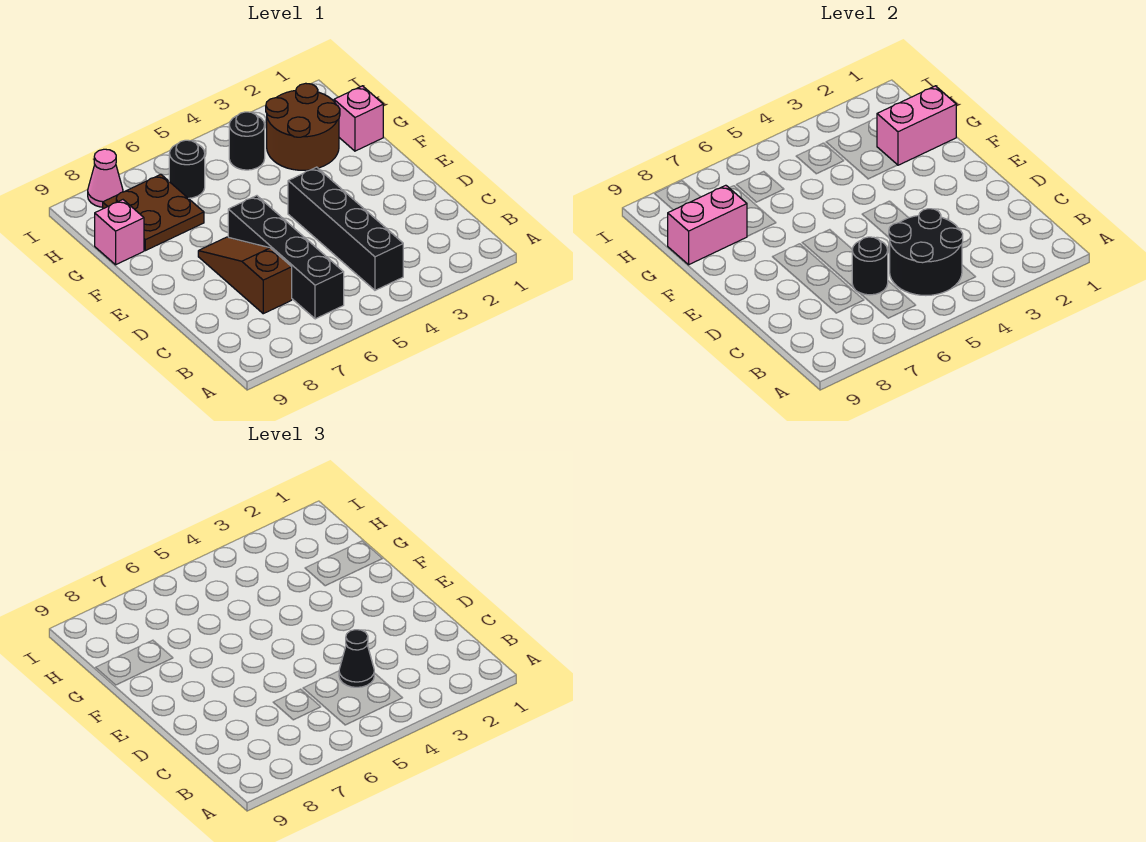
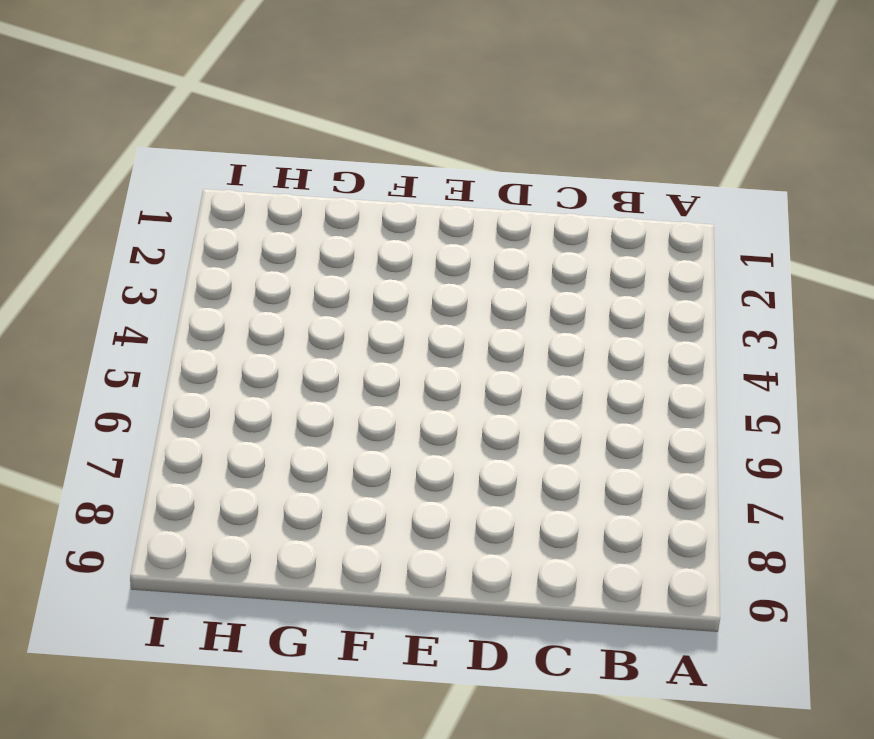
none -> black 1x4 brick [288,167,403,290]
none -> black 1x4 brick [228,196,344,319]
none -> brown 1x3 slope [198,237,292,314]

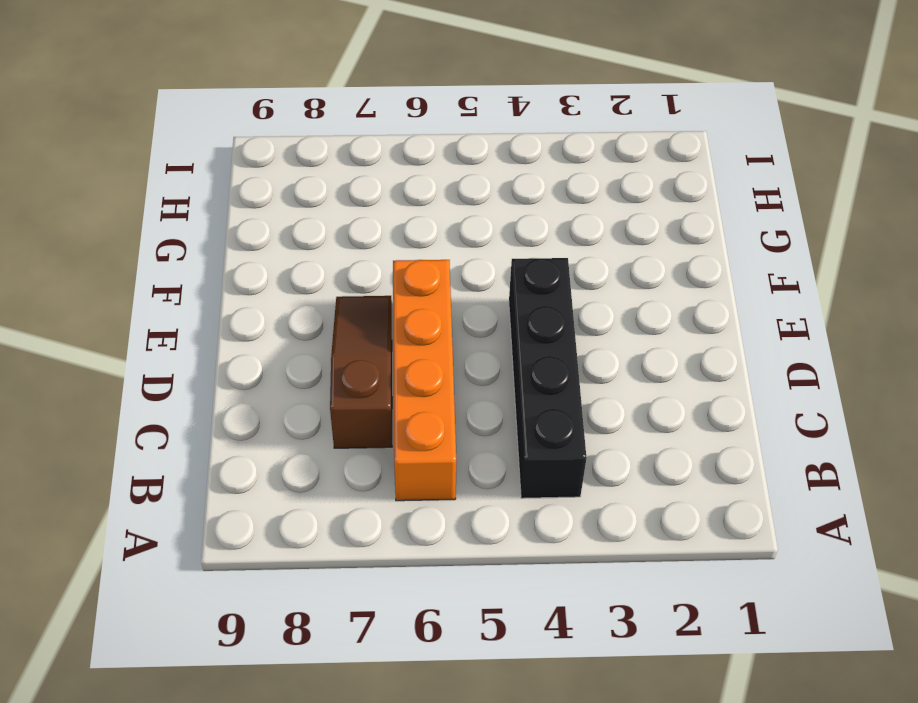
orange 1x4 brick [393,260,456,501] -> black 1x4 brick [228,196,344,319]
none -> pink 1x1 brick [334,86,383,151]
none -> brown 2x2 round brick [266,83,340,170]
none -> brown 2x2 plate [103,174,204,251]

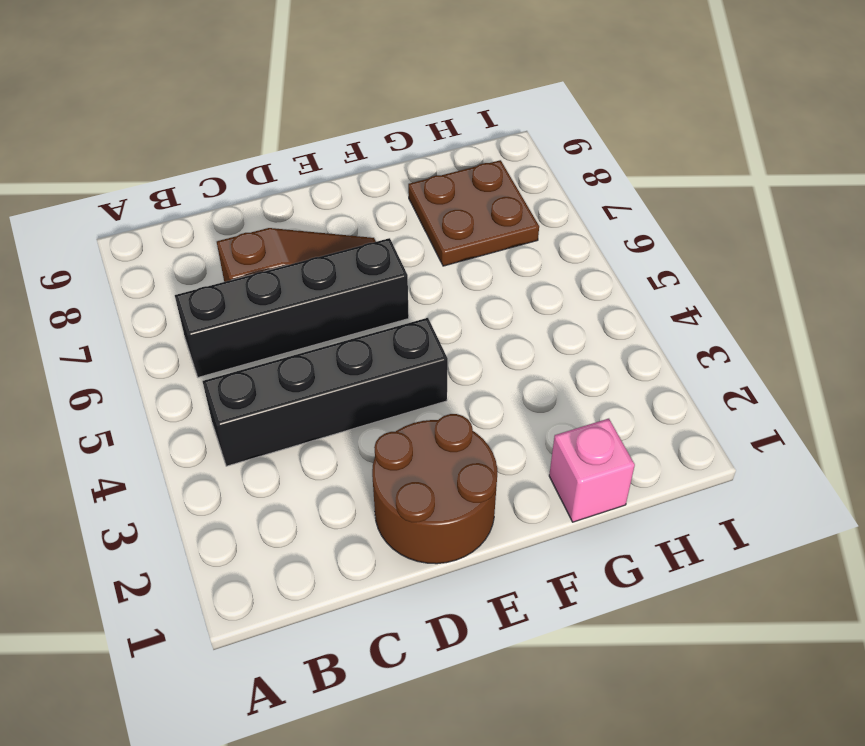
brown 2x2 round brick [372,414,497,564] -> brown 2x2 round brick moved to [266,83,340,170]
none -> pink 1x1 brick [95,200,144,265]
none -> black 1x1 round brick [229,112,265,170]
none -> black 1x1 round brick [169,140,205,198]

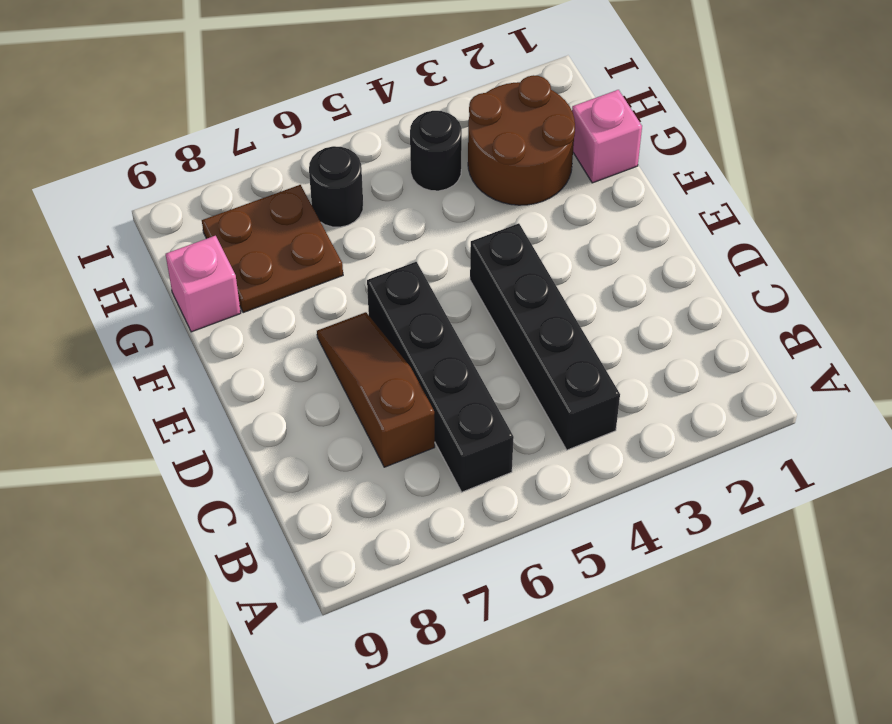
none -> pink 1x1 cone [88,149,123,207]
none -> black 2x2 round brick [889,209,963,295]
none -> black 1x1 round brick [852,237,888,295]

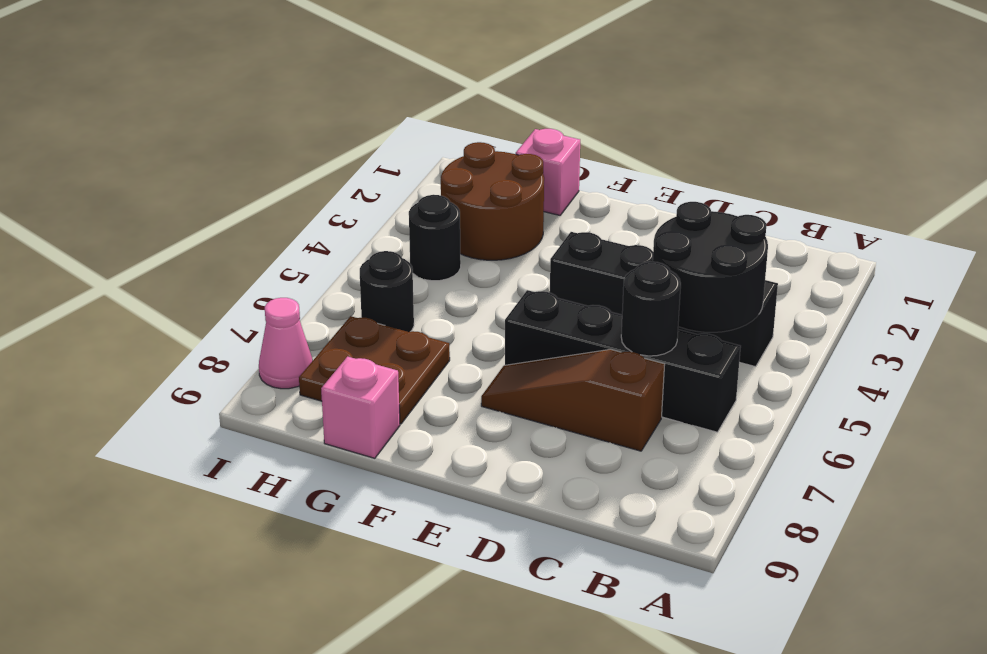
none -> pink 1x2 brick [877,86,956,165]
none -> pink 1x2 brick [668,185,747,265]
none -> black 1x1 cone [339,630,374,687]

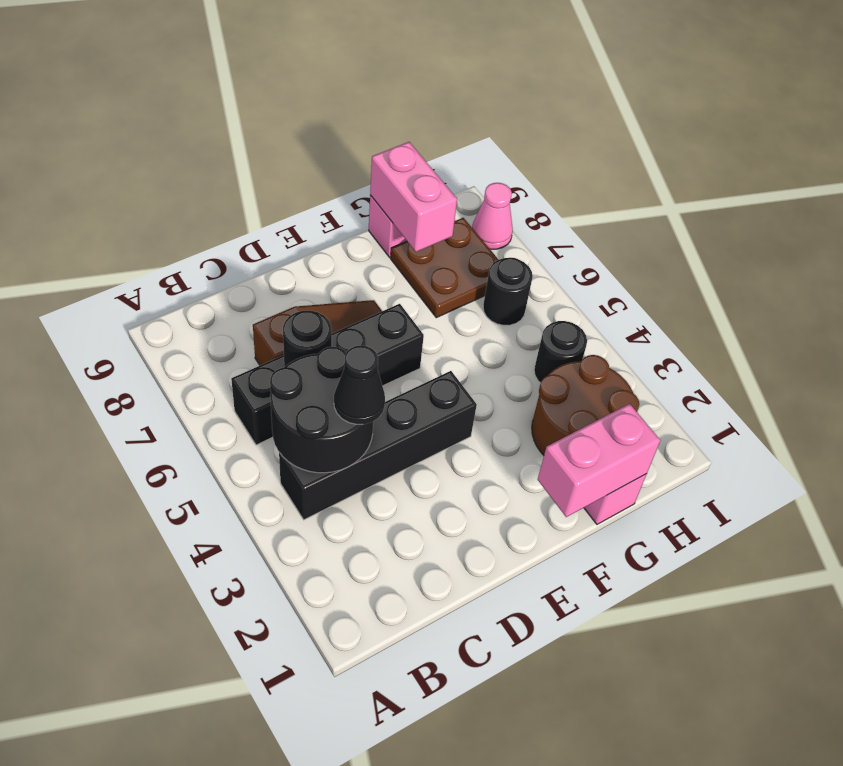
pink 1x2 brick [538,404,660,517] -> pink 1x2 brick turned to [877,86,956,165]

